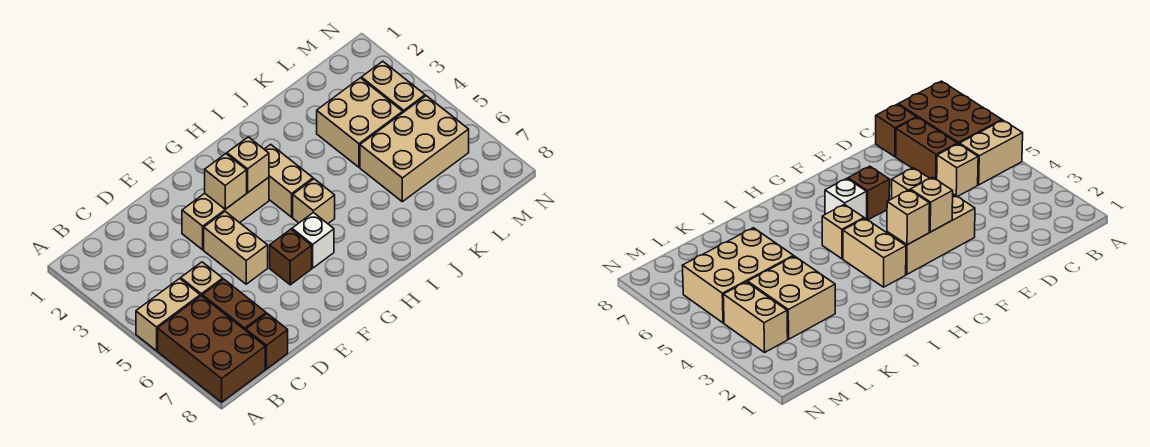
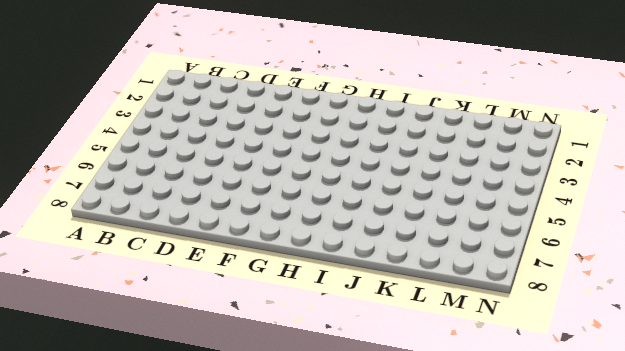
none -> tan 1x2 brick [136,279,200,351]
none -> brown 2x3 brick [158,296,265,402]
none -> tan 1x1 brick [181,262,223,296]

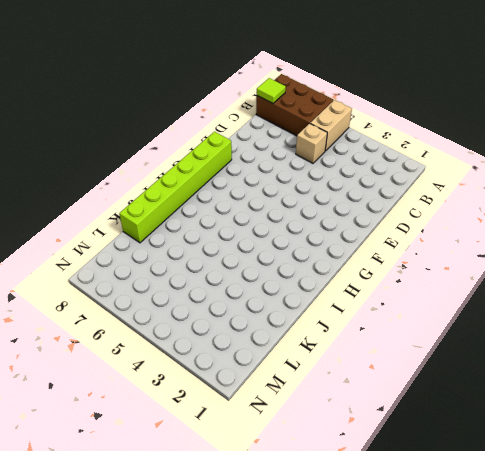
lime 1x1 tile [257,78,286,103] -> none
lime 1x6 brick [119,132,232,243] -> none
none -> brown 1x2 brick [202,279,266,330]
none -> brown 1x1 brick [246,314,288,369]
none -> tan 1x3 brick [182,177,269,250]

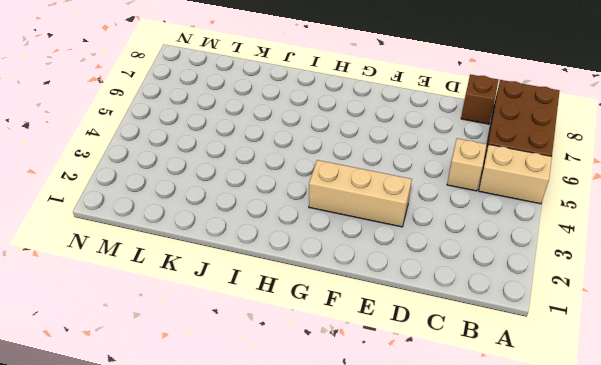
none -> brown 1x2 brick [202,279,266,330]
none -> tan 1x2 brick [204,212,268,284]
none -> brown 1x1 brick [270,229,312,285]

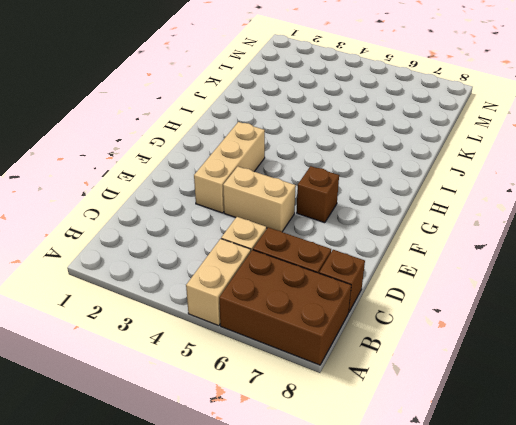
none -> white 1x1 brick [292,213,334,268]
none -> tan 1x2 brick [264,144,313,217]
none -> tan 1x1 brick [293,179,335,224]

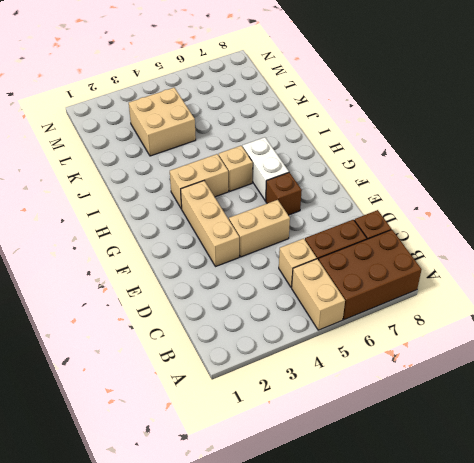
white 1x2 brick [243,137,289,201] -> white 1x1 brick [292,213,334,268]
none -> tan 2x3 brick [360,96,469,202]
none -> tan 1x2 brick [361,61,425,112]
none -> tan 1x1 brick [205,154,247,209]

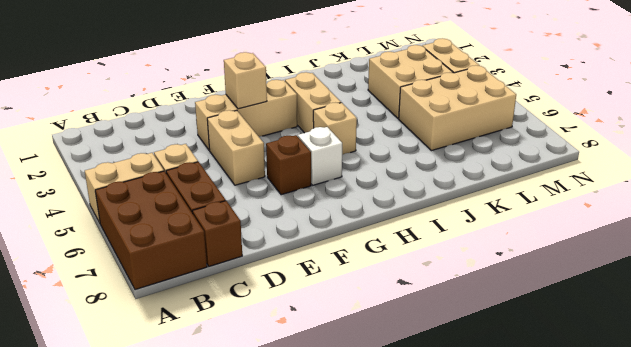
none -> tan 1x1 brick [227,137,269,192]

